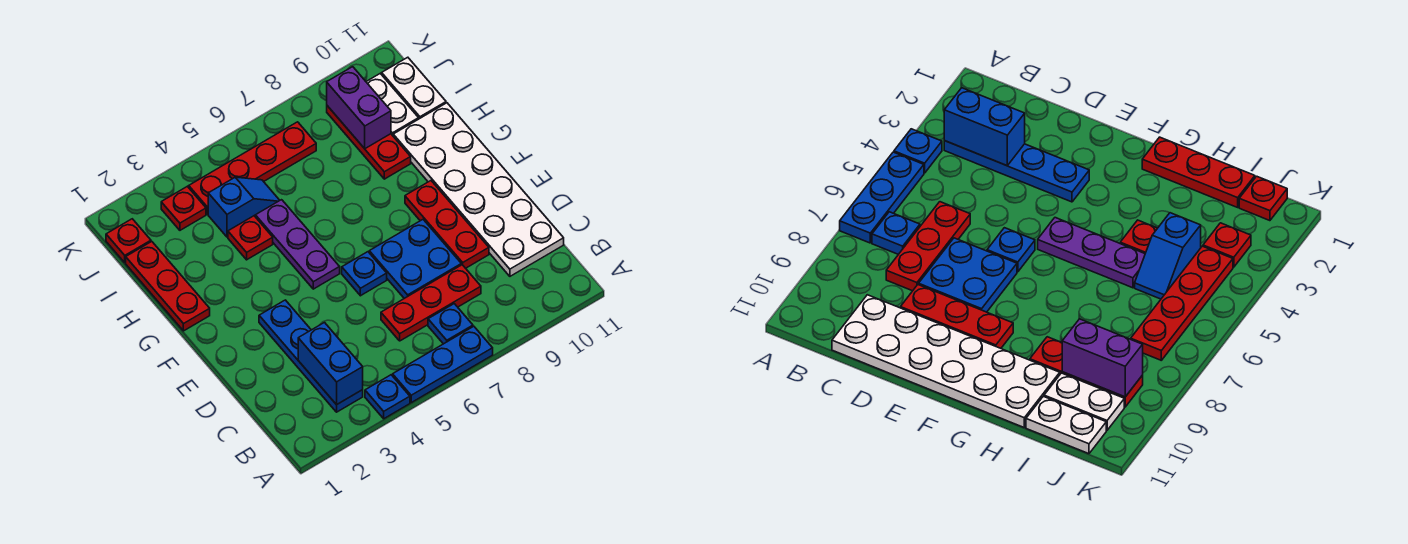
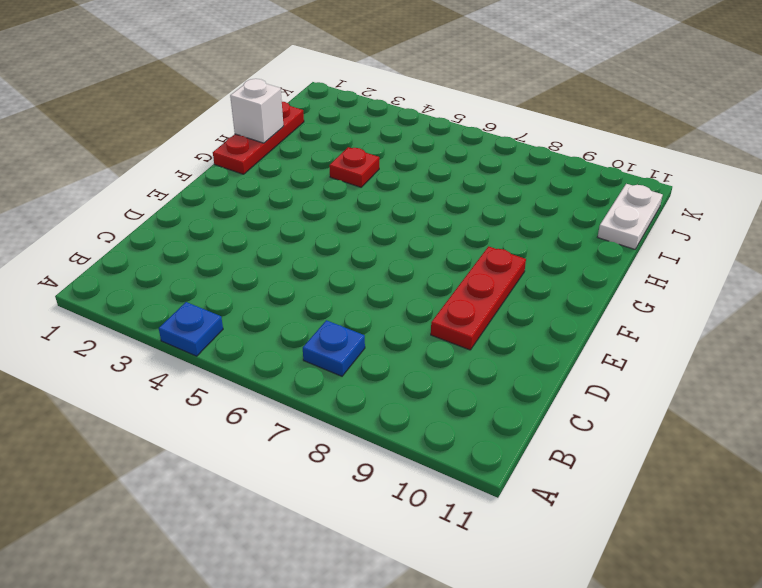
white 1x1 brick [230,79,284,143] -> none
none -> blue 1x3 plate [393,326,493,403]
none -> blue 1x4 plate [259,300,363,412]
none -> red 1x3 plate [381,265,481,341]

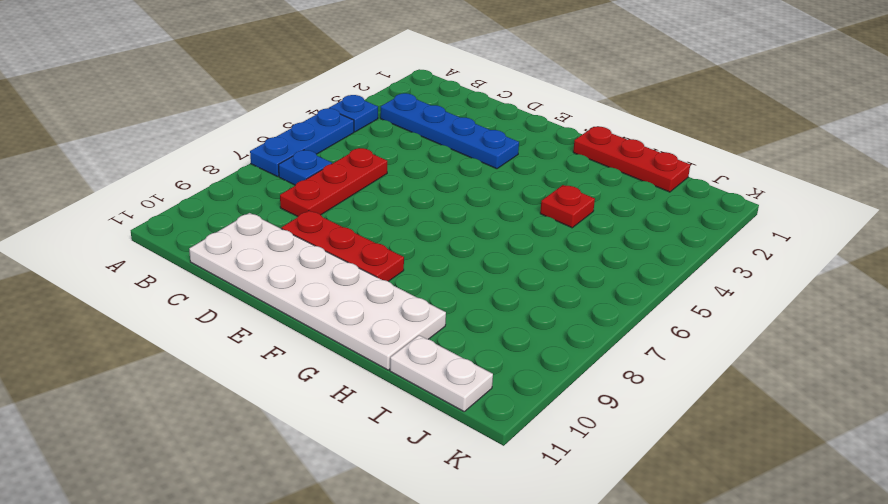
none -> blue 2x2 plate [369,220,461,298]
none -> blue 1x1 plate [342,252,387,296]
none -> purple 1x3 plate [255,200,340,289]

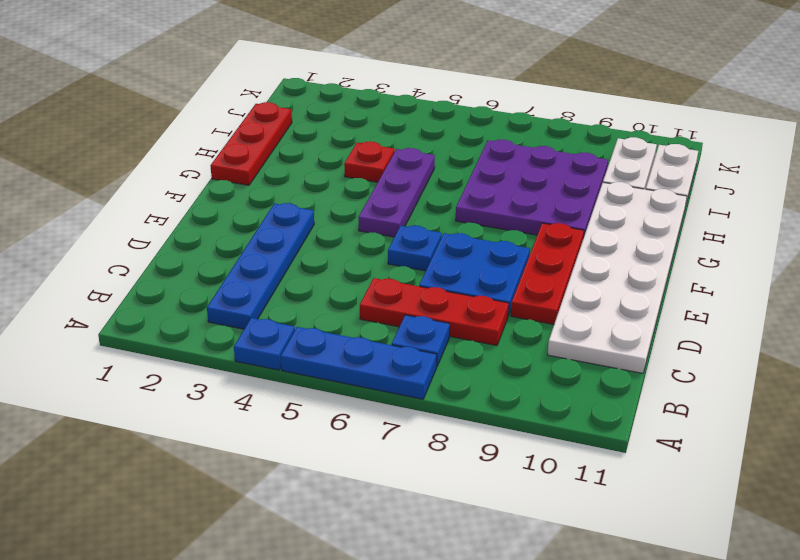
purple 3x3 plate [456,139,608,238] -> red 1x3 plate [327,106,411,179]
none -> blue 1x2 slope [208,177,280,237]
none -> red 1x1 plate [106,219,151,263]
none -> red 1x1 plate [161,186,206,230]

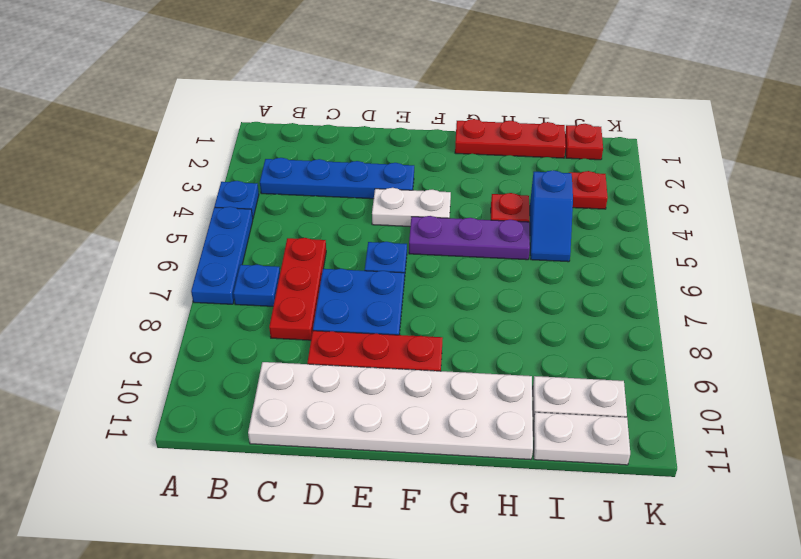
white 1x2 plate [372,188,451,226] -> none
none -> red 1x3 plate [327,106,411,179]
none -> red 1x4 plate [189,122,316,214]
none -> blue 1x2 brick [298,323,363,405]

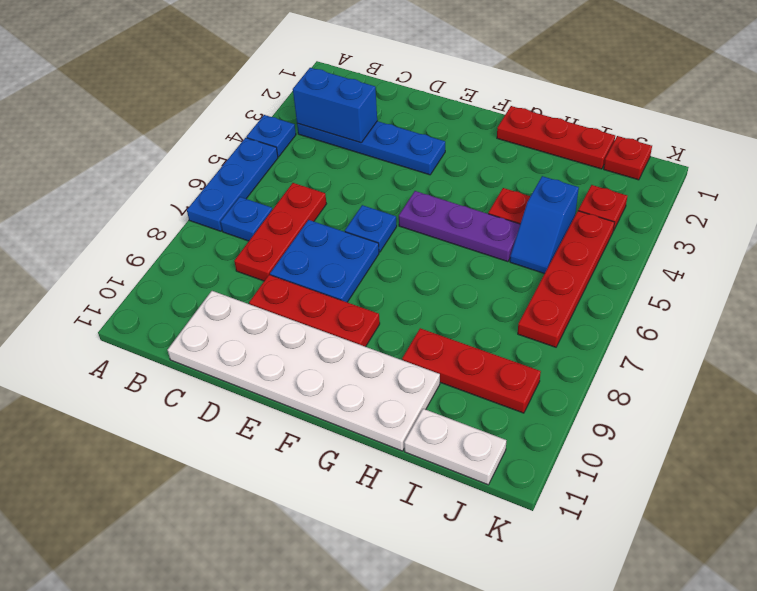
none -> white 1x2 plate [366,74,419,136]
none -> purple 1x2 brick [327,67,391,149]

